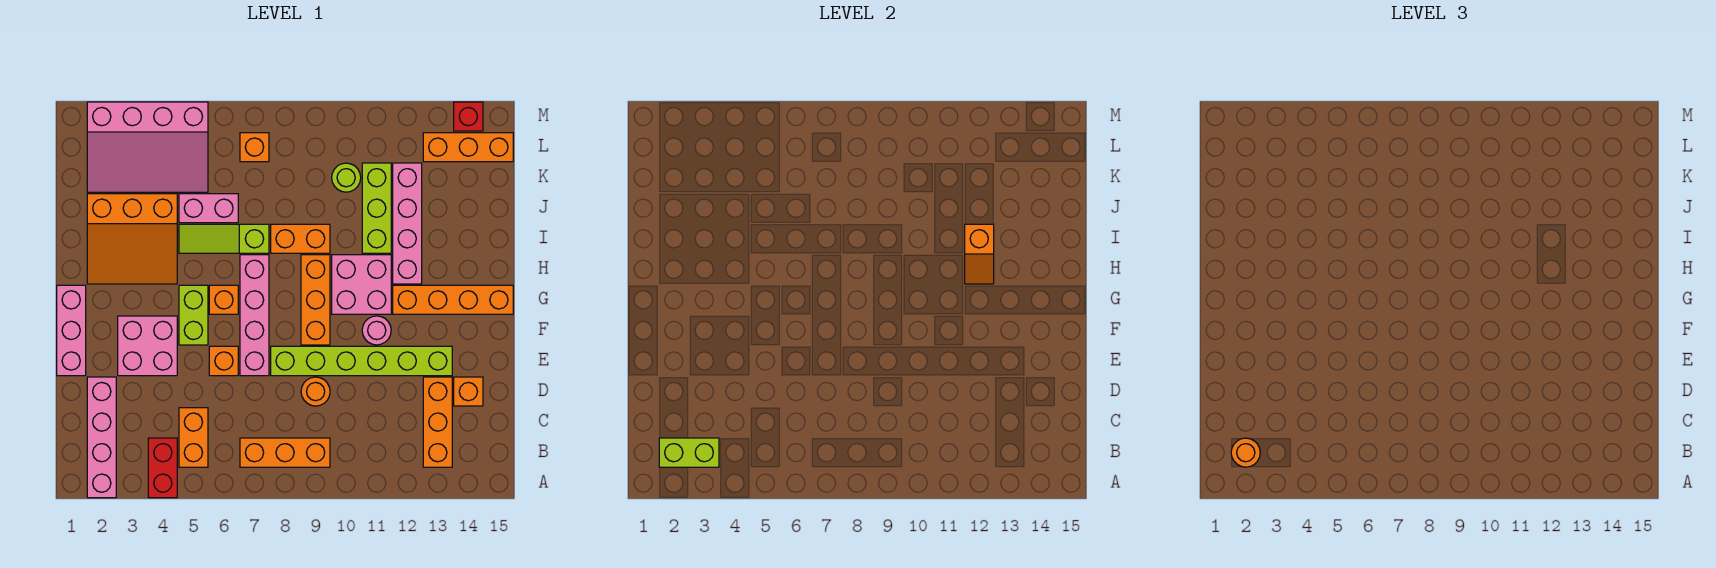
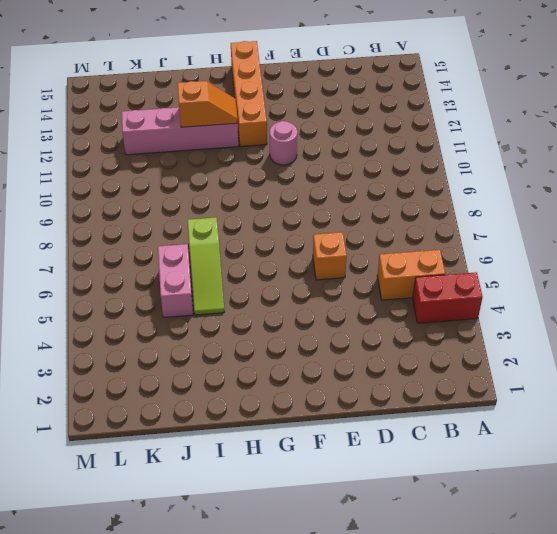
none -> pink 1x4 brick [87,377,116,498]
none -> orange 1x3 brick [240,438,330,467]
none -> orange 1x3 brick [423,377,452,467]
none -> orange 1x1 round brick [301,377,330,406]

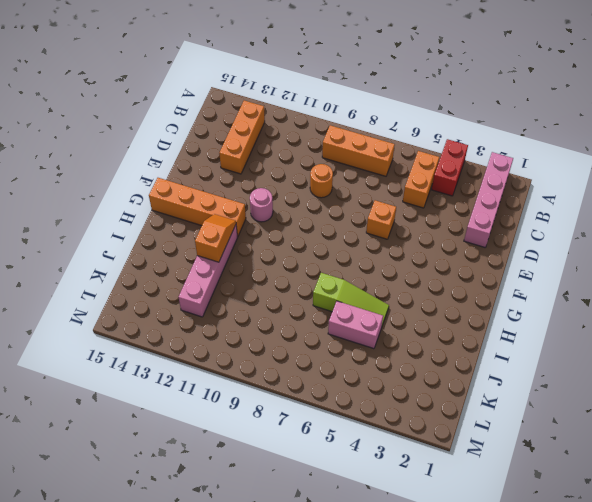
none -> orange 1x1 brick [454,377,483,406]
none -> pink 1x3 brick [57,285,86,376]
none -> pink 2x2 brick [118,316,177,376]
none -> pink 1x4 brick [240,255,269,376]

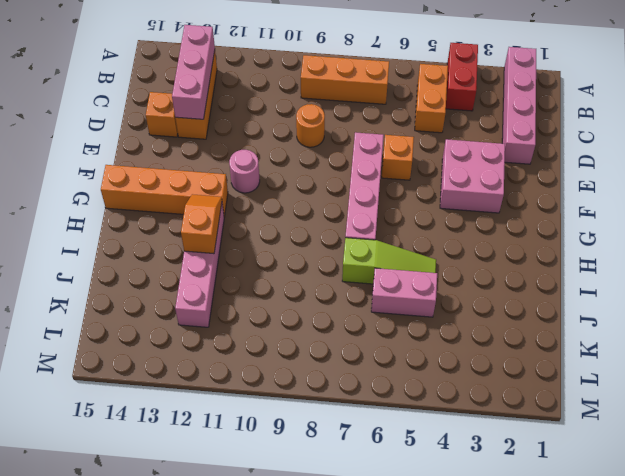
pink 1x3 brick [172,25,215,119] -> pink 1x3 brick moved to [57,285,86,376]
none -> lime 1x6 brick [271,346,452,376]
none -> lime 1x2 brick [179,285,208,345]
none -> orange 1x3 brick [301,255,330,345]
none -> orange 1x1 brick [209,285,238,314]

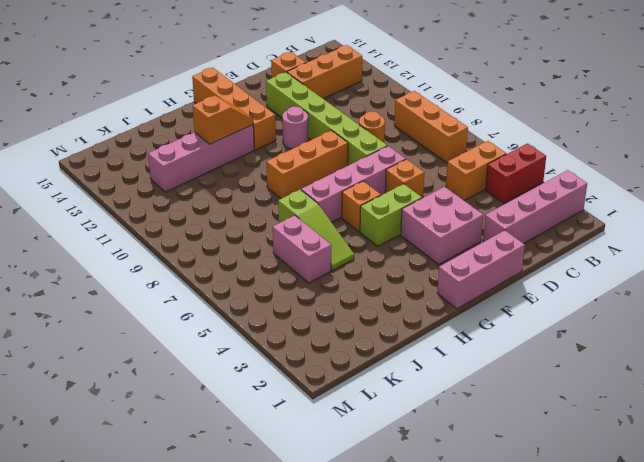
none -> pink 2x2 brick [332,255,391,314]
none -> orange 3x3 slope [87,194,177,284]
none -> orange 1x2 brick [271,224,330,253]
none -> lime 1x3 brick [362,163,391,253]

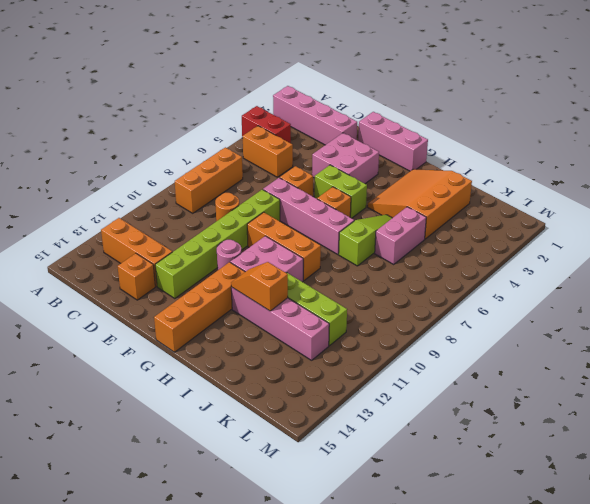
none -> orange 1x2 brick [271,224,330,253]
none -> pink 3x4 slope [87,102,208,192]
none -> lime 1x1 round brick [332,163,361,192]
none -> orange 1x1 brick [240,133,269,162]

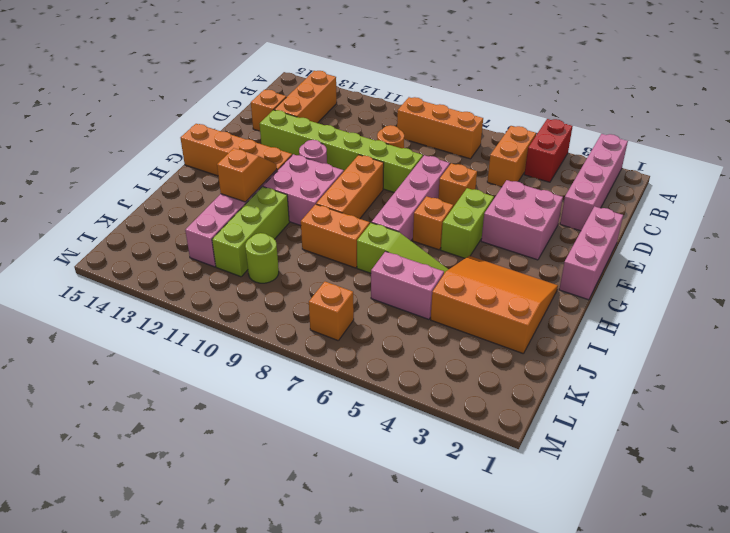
none -> pink 3x4 slope [87,102,208,192]
none -> orange 1x3 brick [423,133,513,162]
none -> red 1x1 brick [454,102,483,131]
none -> lime 1x2 brick [659,438,719,467]

